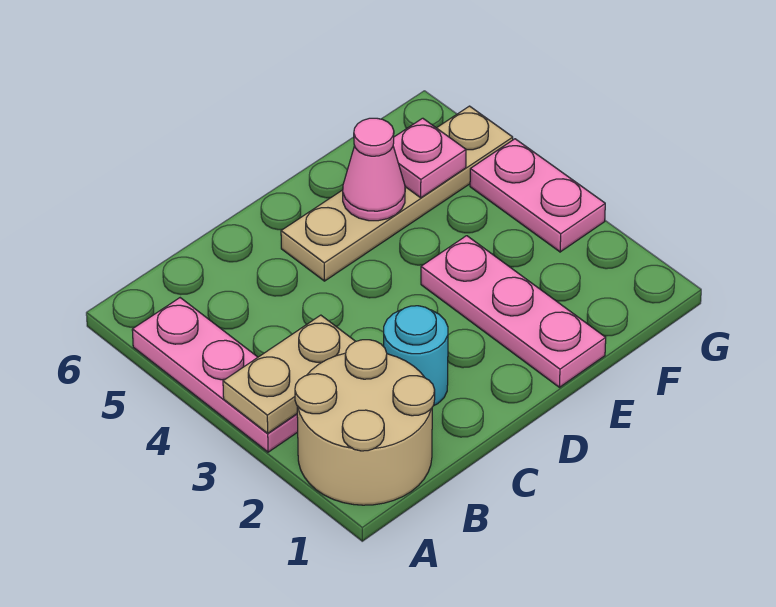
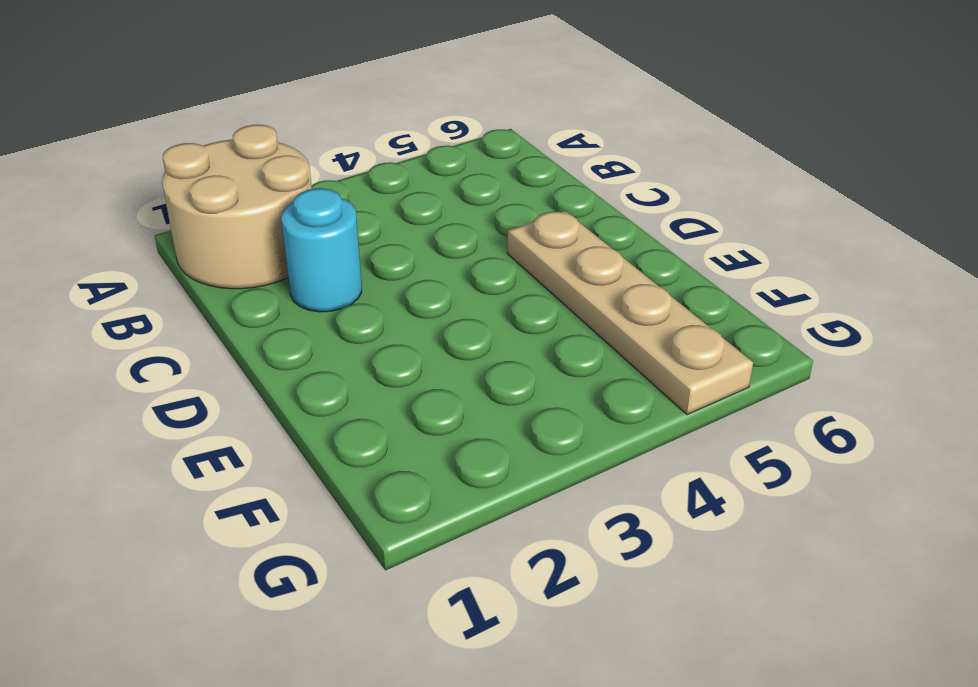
none -> pink 1x3 plate [132,298,298,452]
none -> pink 1x3 plate [421,236,606,387]

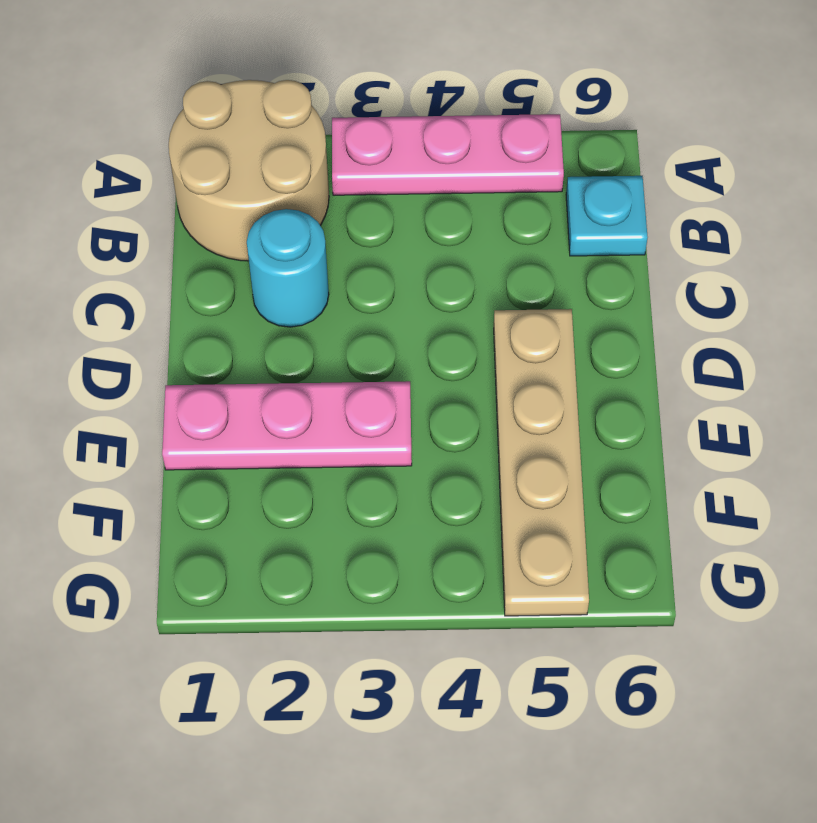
cyan 1x1 plate [566,176,648,256] -> none
none -> pink 1x2 plate [470,139,605,252]
none -> tan 1x2 plate [223,315,356,433]

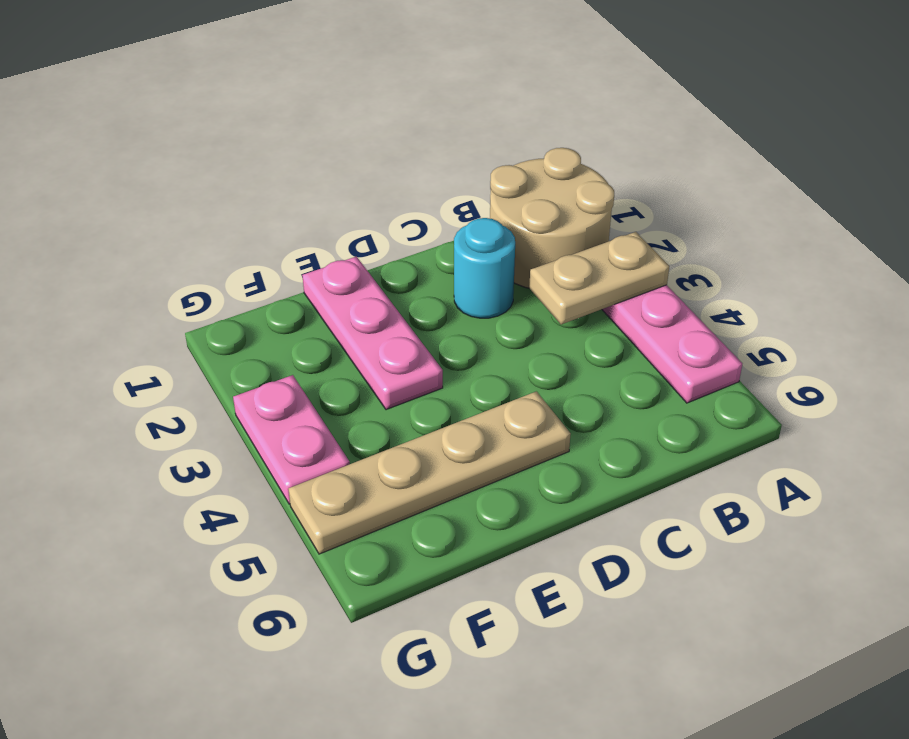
none -> pink 1x1 cone [343,118,405,221]
none -> pink 1x1 plate [393,118,466,198]

